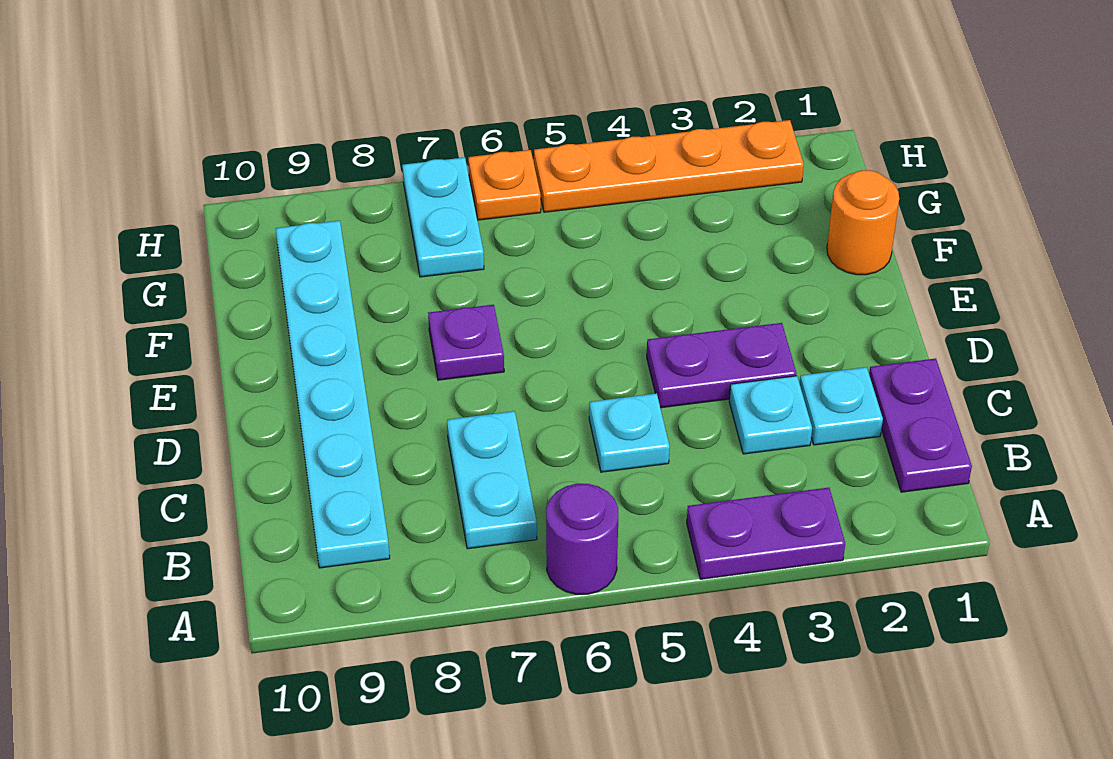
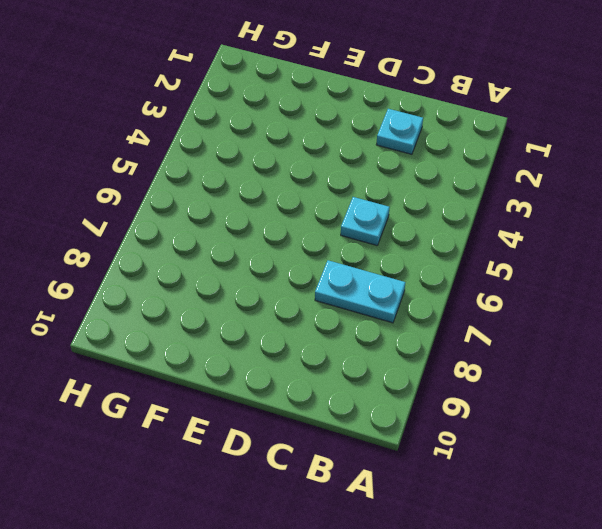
none -> purple 1x2 plate [687,488,845,579]
none -> purple 1x1 round brick [546,484,618,594]
none -> purple 1x2 plate [869,359,972,492]

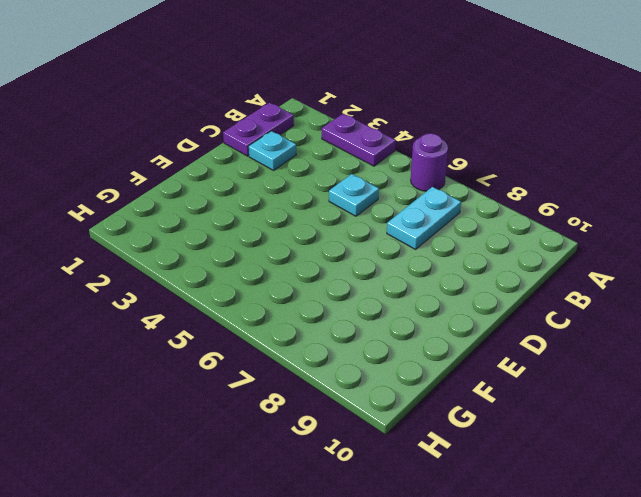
none -> cyan 1x6 plate [276,221,390,568]
none -> cyan 1x1 plate [729,376,812,454]
none -> purple 1x2 plate [647,323,796,408]

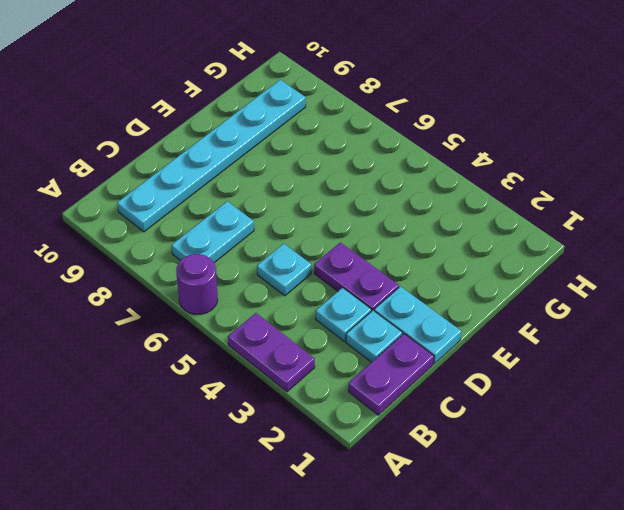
cyan 1x2 plate [374,286,461,364] -> cyan 1x2 plate turned to [402,157,484,277]
none -> purple 1x1 plate [428,305,504,380]
none -> orange 1x1 round brick [827,170,899,275]
none -> orange 1x4 plate [534,120,804,212]

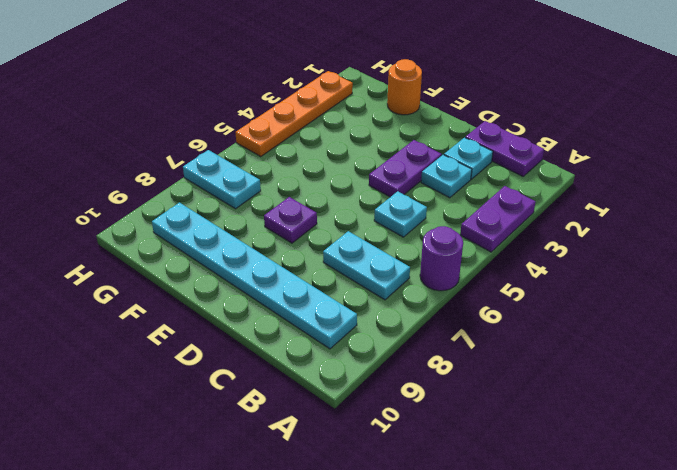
none -> orange 1x1 plate [468,150,541,220]

